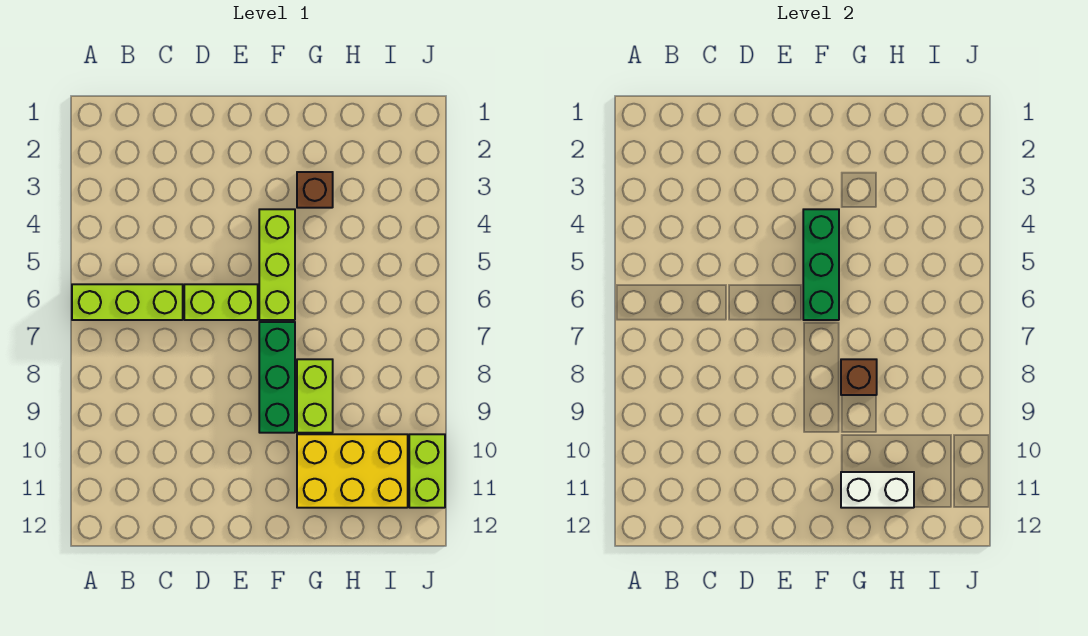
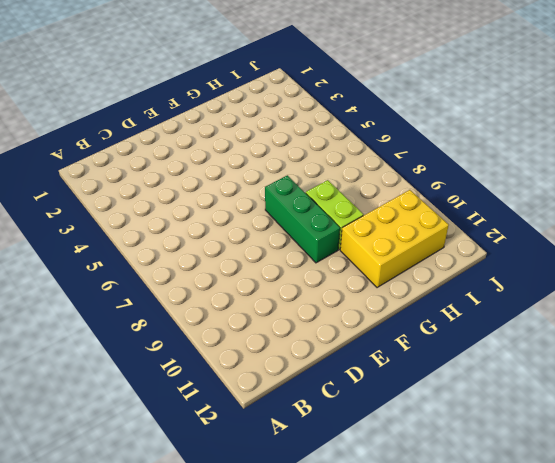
none -> lime 1x3 brick [72,284,183,320]
none -> lime 1x2 brick [184,284,258,320]

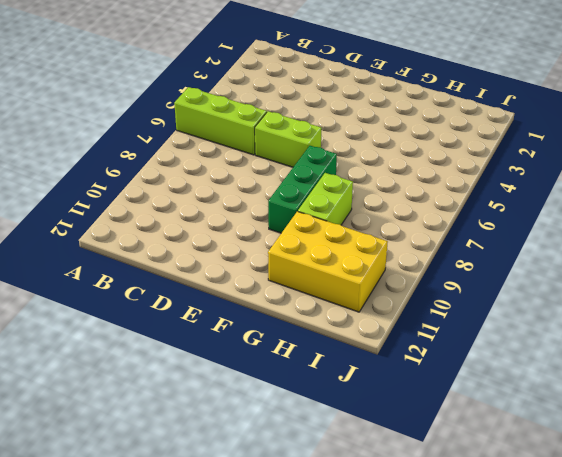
none -> lime 1x3 brick [259,209,295,320]
none -> brown 1x1 brick [297,172,333,208]

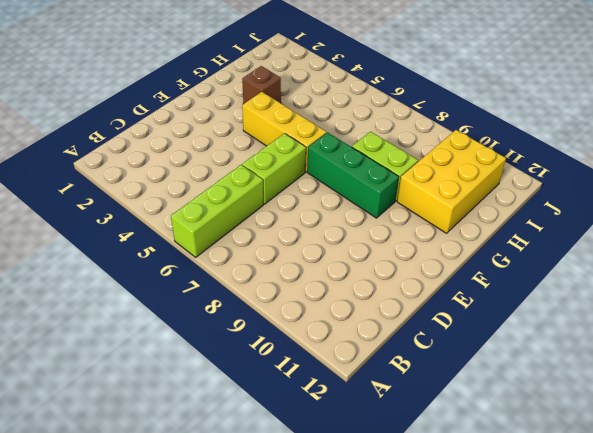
yellow 1x3 brick [242,92,326,172] -> lime 1x3 brick [259,209,295,320]
none -> lime 1x2 brick [409,434,445,508]
none -> green 1x3 brick [803,209,839,320]

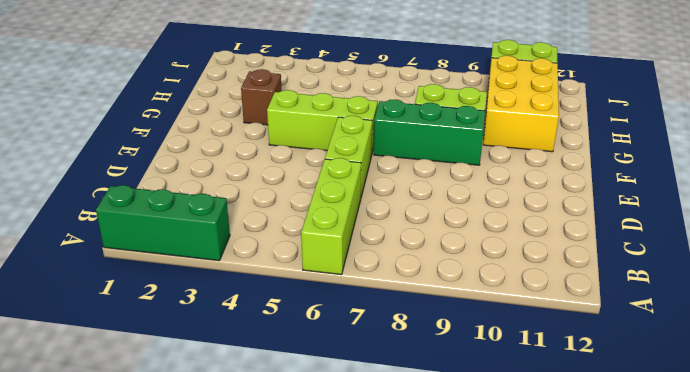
green 1x3 brick [96,185,230,261] -> green 1x3 brick moved to [803,209,839,320]
none -> brown 1x1 brick [841,359,877,395]
none -> white 1x2 brick [841,472,914,508]

